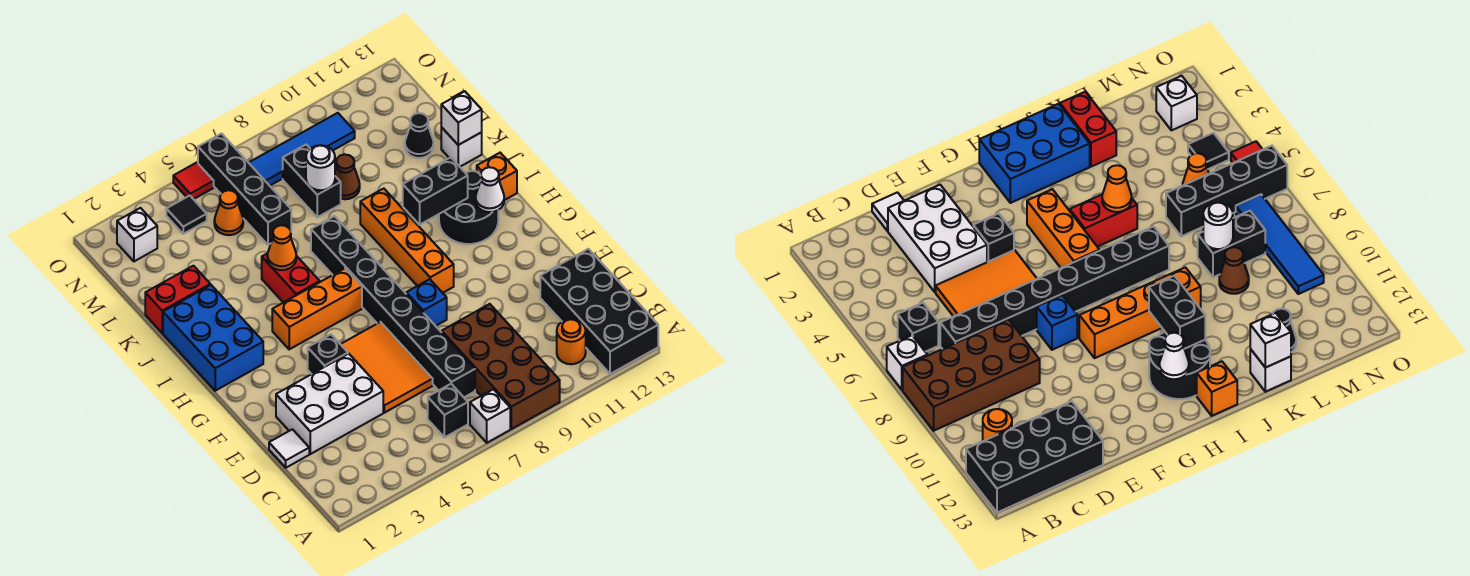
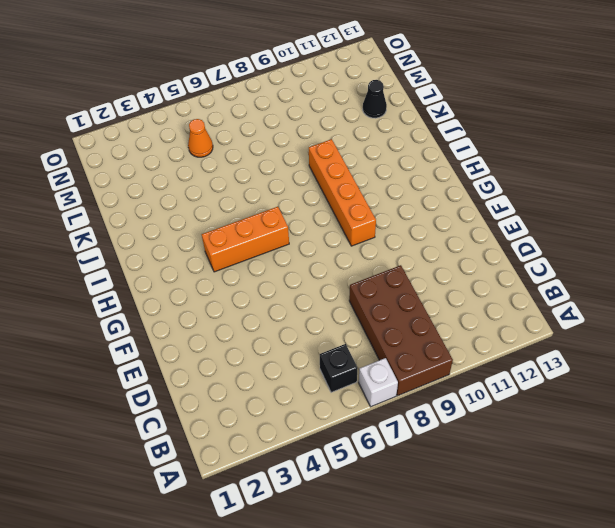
none -> black 2x4 brick [540,249,658,374]
none -> orange 1x1 round brick [557,319,586,364]
none -> black 1x8 brick [311,216,475,397]
none -> white 1x1 tile [269,429,309,468]

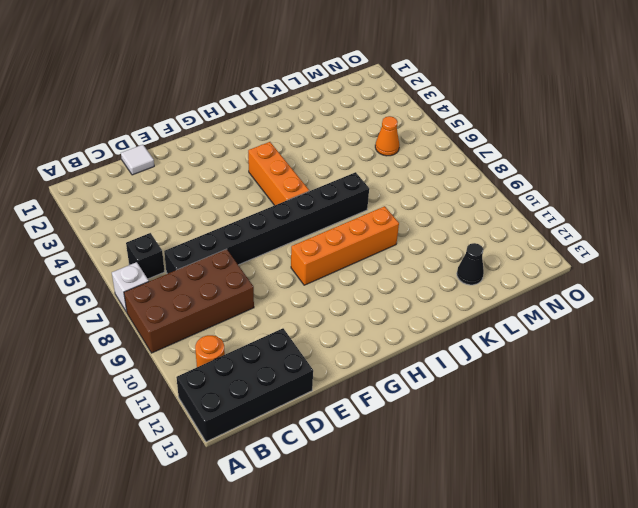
none -> white 2x3 brick [276,354,383,454]
none -> orange 2x3 tile [341,322,433,413]
none -> black 1x1 brick [308,335,348,374]
none -> blue 1x1 brick [406,279,447,326]

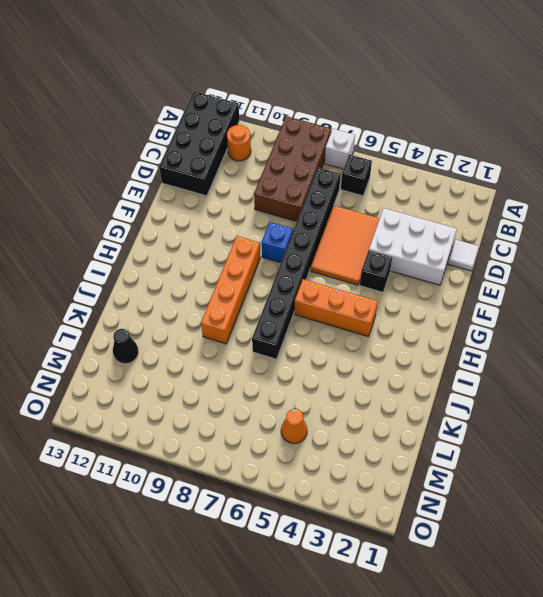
none -> blue 2x3 brick [163,285,263,391]
none -> black 2x2 round brick [439,171,498,244]
none -> red 1x2 brick [262,253,320,303]
none -> orange 1x1 brick [477,153,517,200]

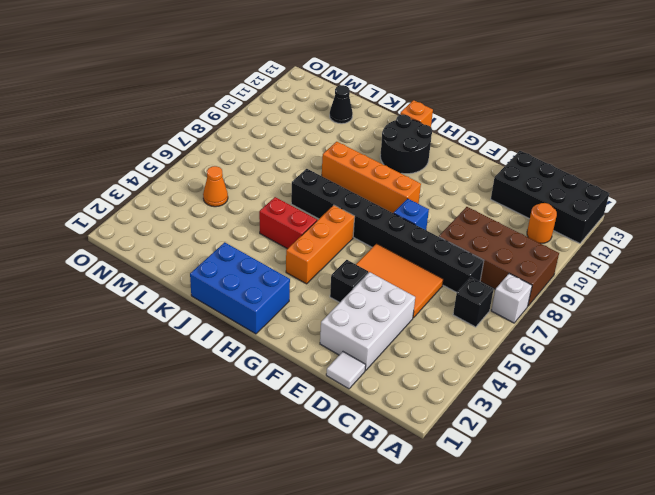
none -> red 1x2 brick [145,266,210,333]
none -> white 1x1 brick [441,127,482,167]
none -> black 1x4 brick [198,134,291,245]
none -> black 1x2 brick [283,145,341,217]

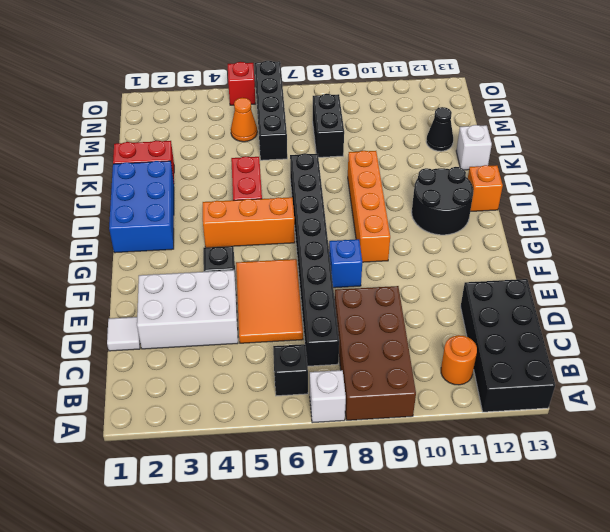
red 1x1 brick [228,62,255,105] -> red 1x1 tile [173,163,214,199]
none -> brown 1x1 cone [335,154,360,199]
none -> white 1x1 brick [117,208,157,261]
none -> black 1x1 tile [166,196,207,234]
none -> blue 1x4 tile [249,113,355,186]

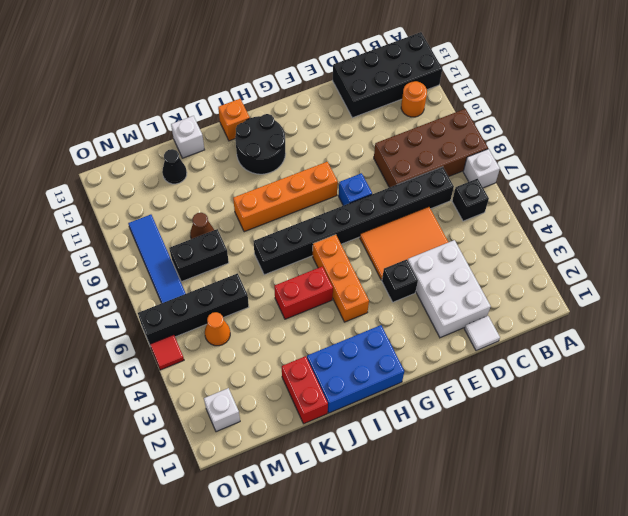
none -> black 1x1 tile [166,196,207,234]
none -> white 1x1 cone [475,167,504,212]
none -> black 1x2 brick [403,157,468,225]
none -> orange 1x1 cone [267,225,296,270]

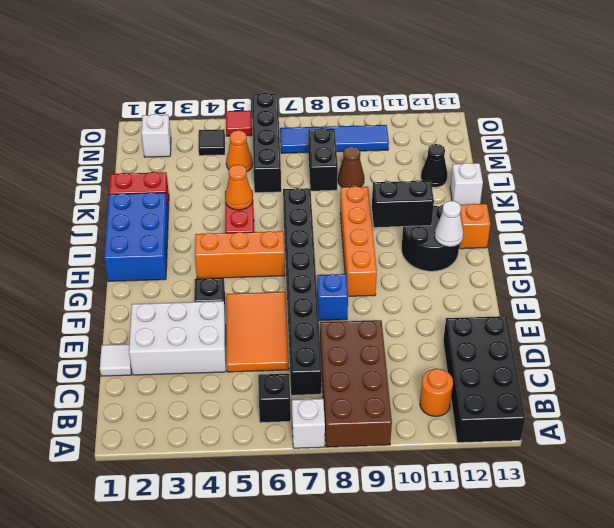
none -> white 1x1 brick [441,91,482,145]
none -> white 1x1 round brick [306,145,335,190]

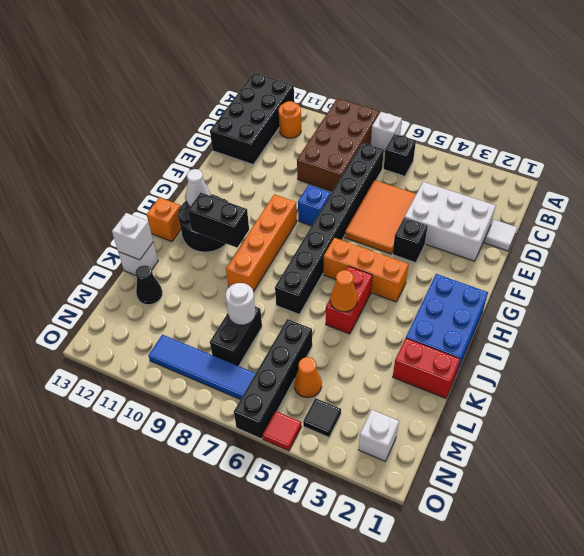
none -> brown 1x1 cone [335,154,360,199]

